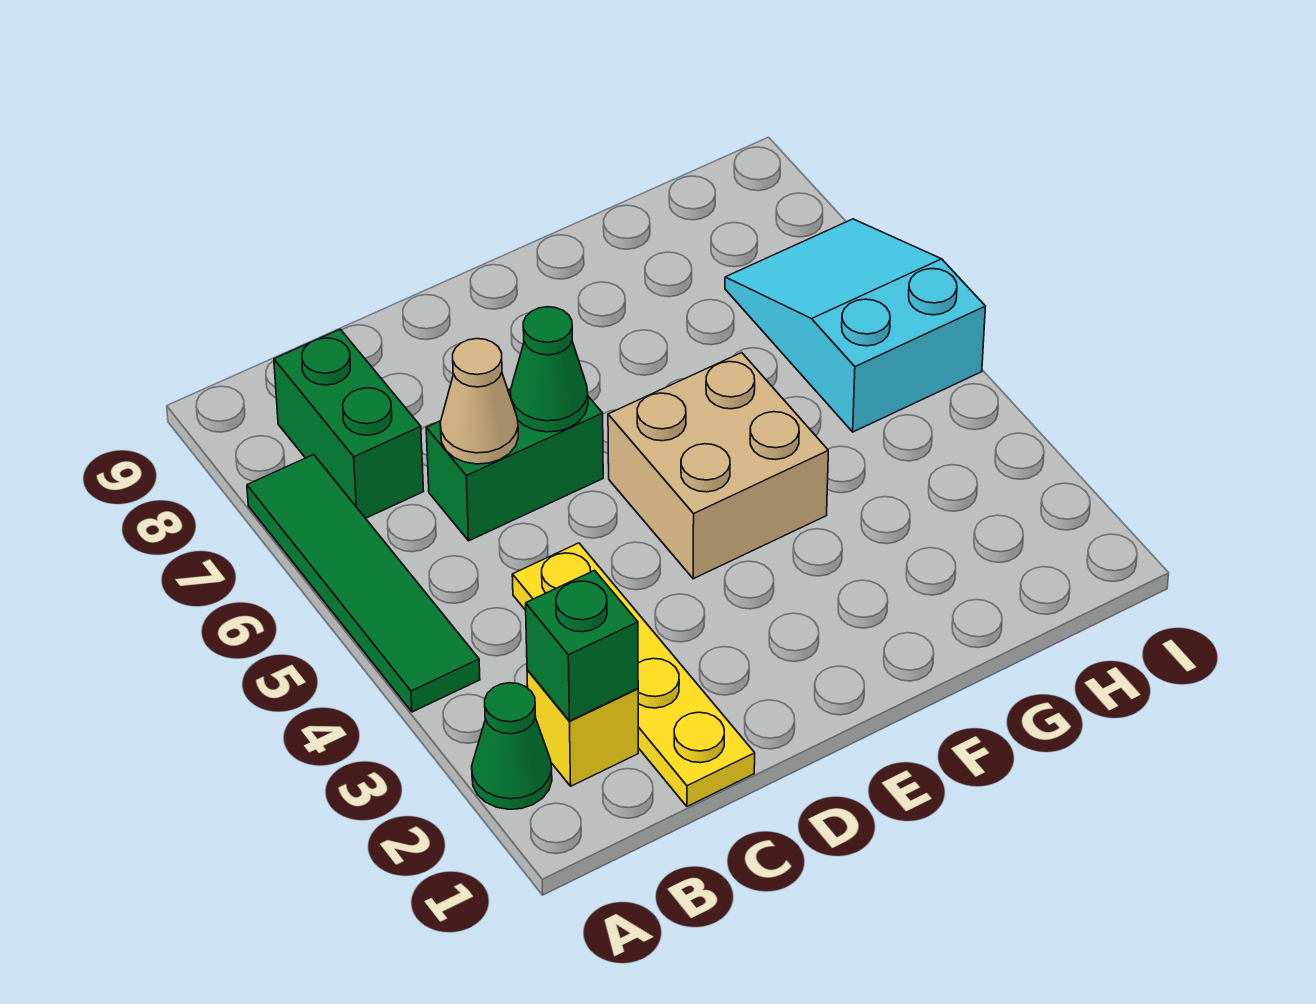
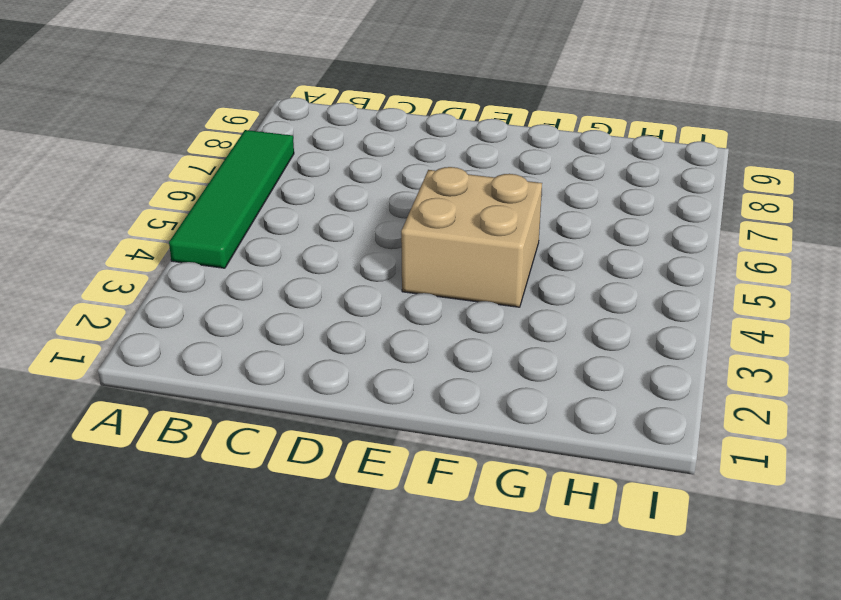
none -> green 1x1 cone [472,683,552,809]
none -> yellow 1x1 brick [527,670,638,786]

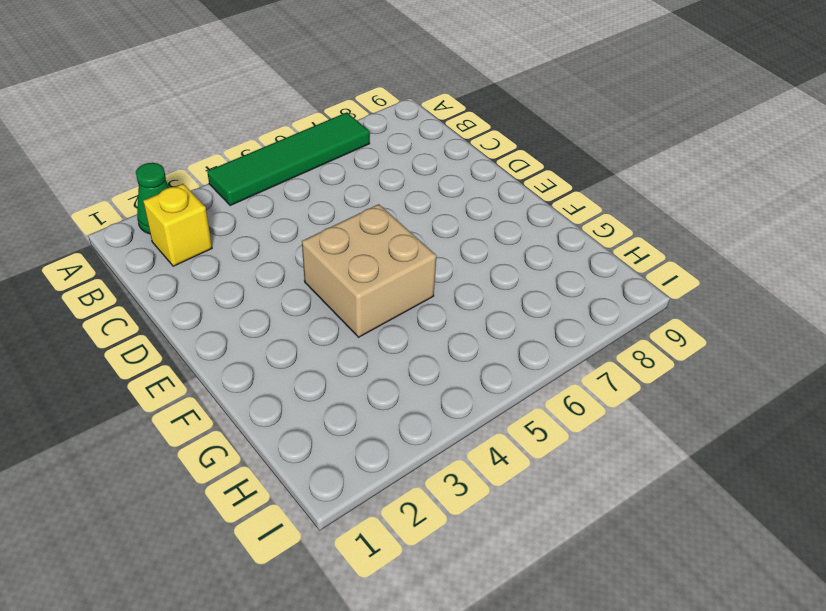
none -> green 1x2 brick [274,329,424,518]
none -> yellow 1x4 plate [512,543,755,806]

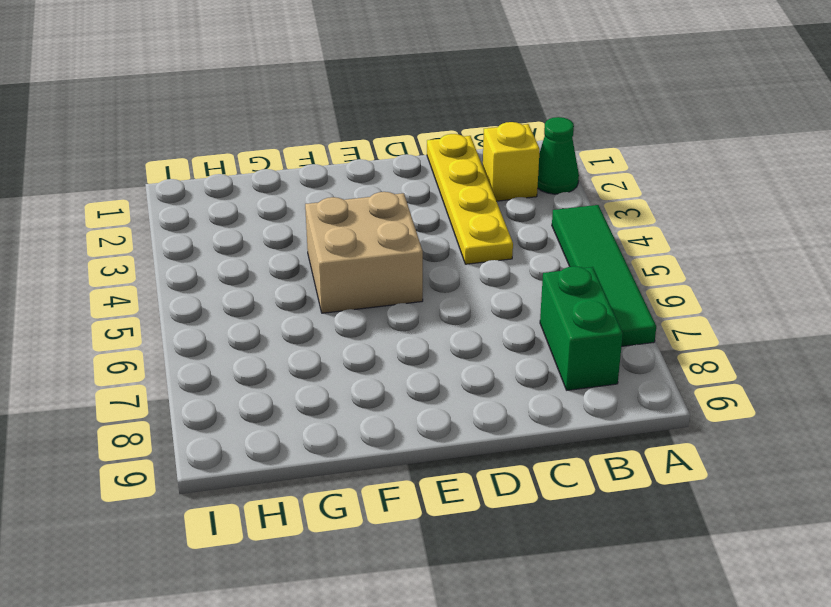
none -> green 1x2 brick [426,389,603,541]
none -> cyan 2x3 slope [725,219,985,432]

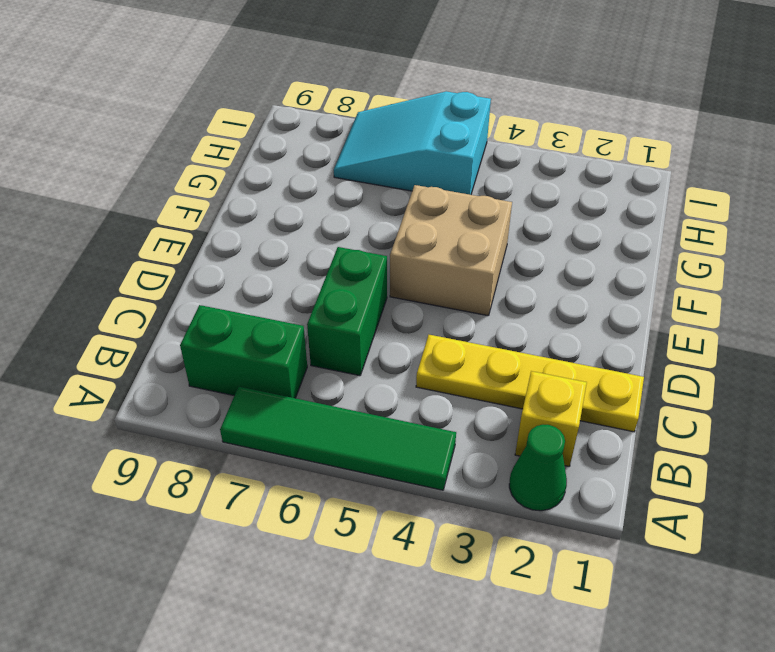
none -> green 1x1 brick [526,570,638,721]
none -> tan 1x1 cone [440,339,518,464]

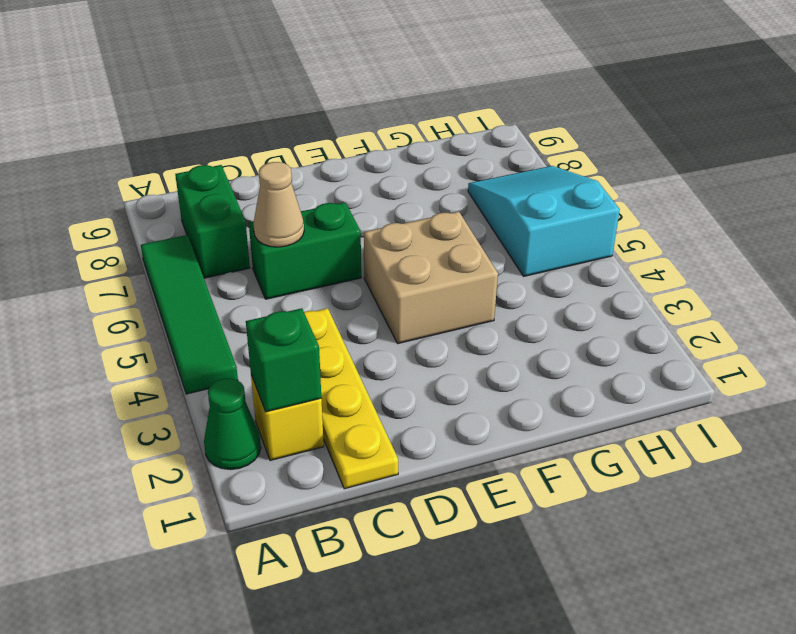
none -> green 1x1 cone [510,307,588,432]

